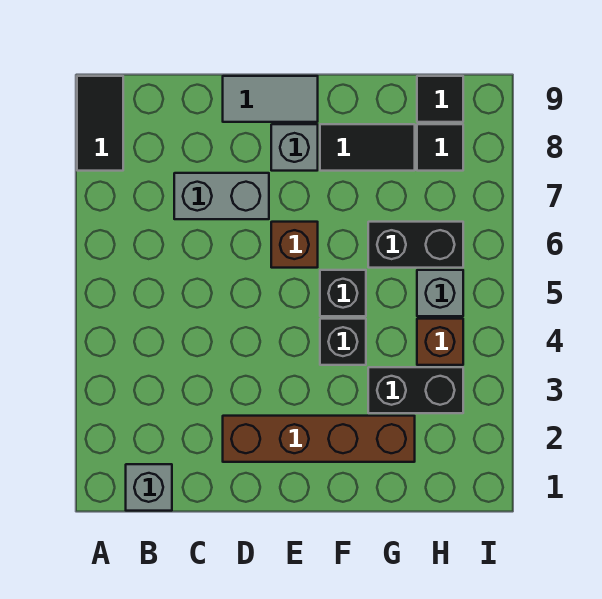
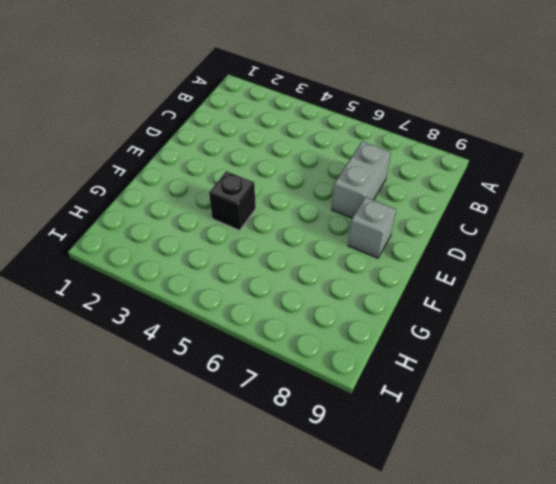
none -> black 1x2 tile [77,76,123,171]
none -> grey 1x1 brick [126,464,172,511]
none -> brown 1x4 brick [223,416,415,462]

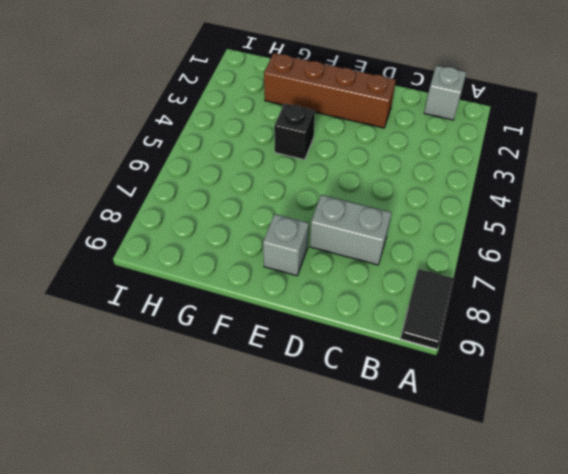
none -> grey 1x2 tile [223,76,318,122]
none -> brown 1x1 brick [271,222,318,268]
none -> black 1x1 brick [320,270,366,316]

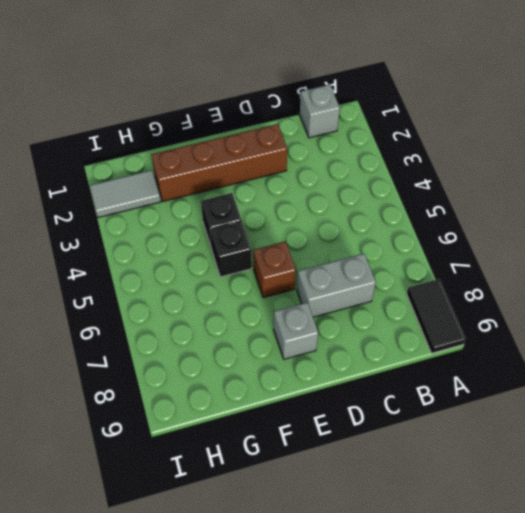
grey 1x2 tile [90,170,161,218] -> grey 1x2 tile moved to [223,76,318,122]
none -> black 1x2 tile [320,124,415,171]
none -> black 1x2 brick [368,367,463,413]
none -> black 1x2 brick [368,222,463,268]

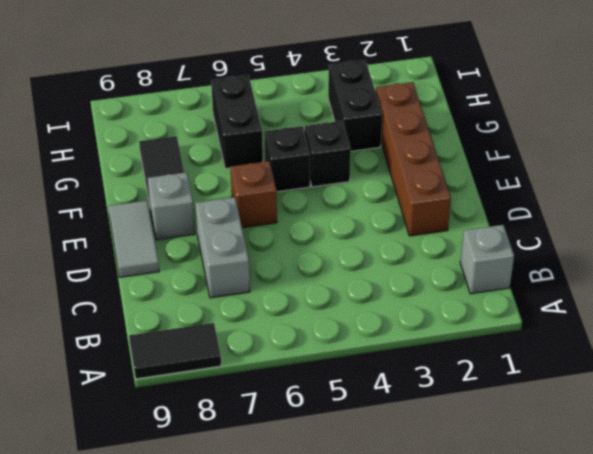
none -> brown 1x1 brick [417,319,463,365]
none -> grey 1x1 brick [417,270,463,316]
none -> black 1x1 tile [417,124,463,171]

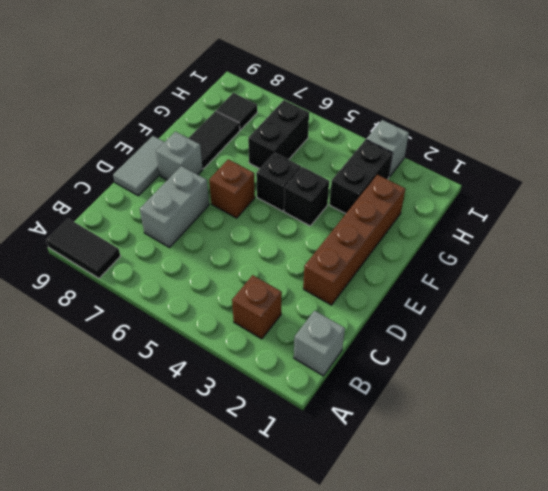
brown 1x1 brick [232,275,282,339] -> brown 1x1 brick moved to [417,319,463,365]
grey 1x1 brick [366,120,409,177] -> grey 1x1 brick moved to [417,270,463,316]
none -> black 1x1 tile [417,76,463,122]

